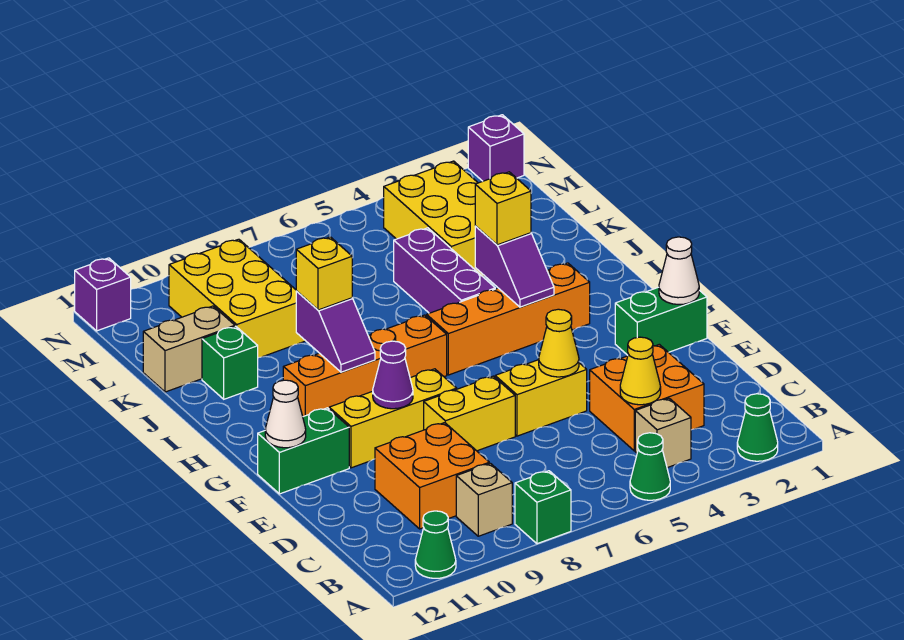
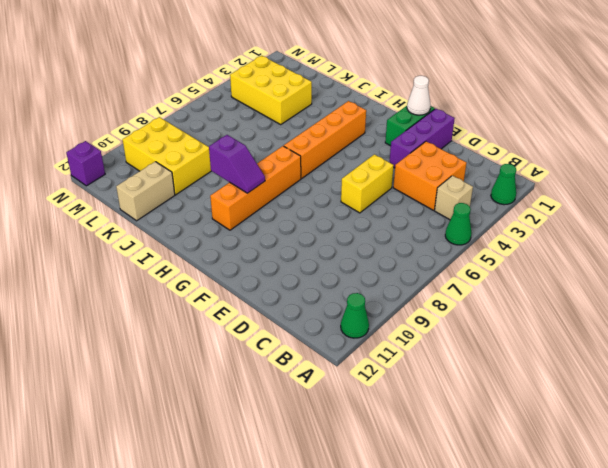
purple 1x3 brick [389,109,455,168] -> purple 1x3 brick turned to [394,228,495,313]
none -> green 1x1 brick [515,471,571,544]
none -> tan 1x1 brick [456,463,512,536]
none -> orange 2x2 brick [375,423,489,529]
none -> yellow 1x2 brick [424,376,515,451]

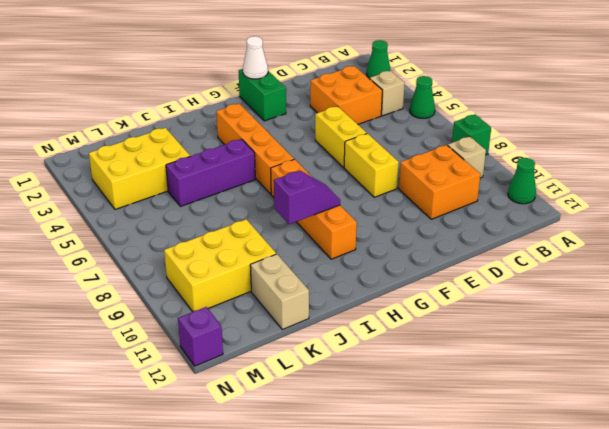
none -> yellow 1x3 brick [329,369,457,468]
none -> green 1x2 brick [258,408,349,494]
none -> green 1x1 brick [202,326,258,399]
none -> purple 1x1 brick [468,115,524,181]

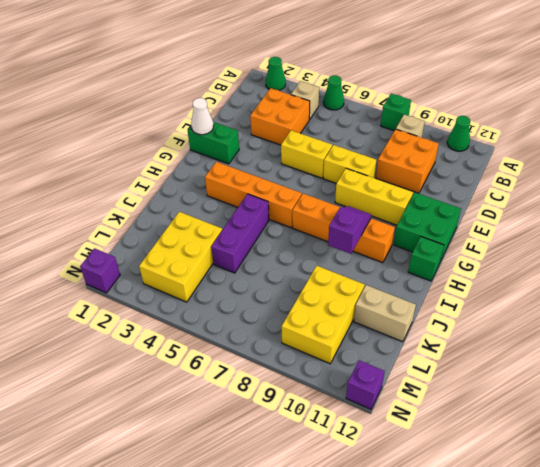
green 2x2 brick [394,192,461,261] -> green 1x2 brick [258,408,349,494]
green 1x1 brick [408,237,444,281] -> green 1x1 brick moved to [202,326,258,399]
none -> yellow 1x1 cone [620,337,661,405]
none -> yellow 1x1 cone [539,309,579,377]
none -> purple 1x1 cone [373,341,413,409]
none -> white 1x1 cone [265,380,306,448]

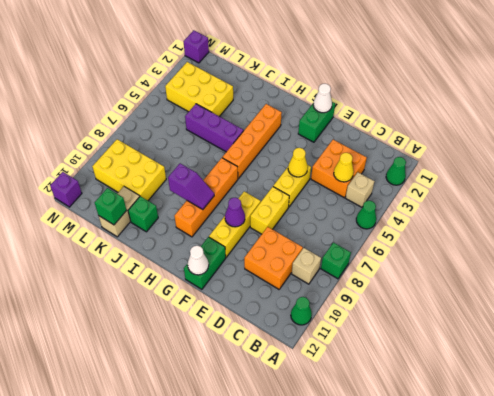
green 1x1 brick [95,188,127,225] -> none
none -> purple 1x2 slope [475,226,554,307]
none -> yellow 1x1 brick [475,172,531,245]
none -> yellow 1x1 brick [296,237,352,310]

